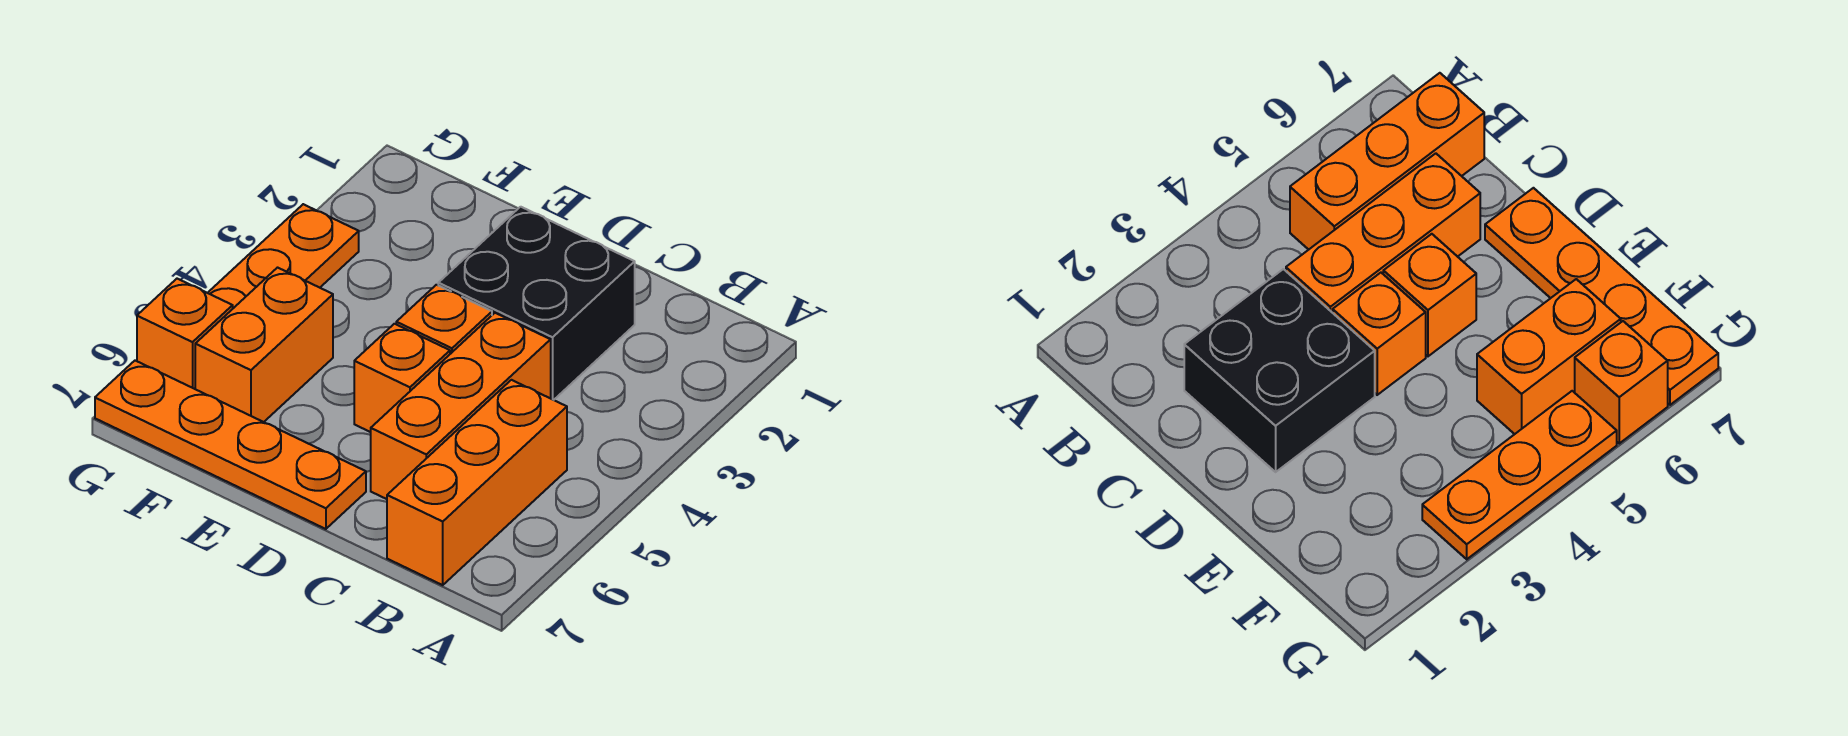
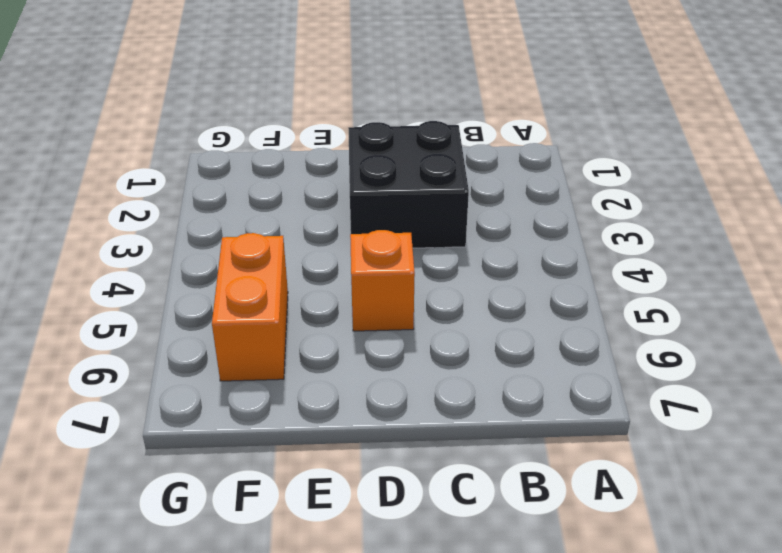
none -> orange 1x3 brick [387,380,567,585]
none -> orange 1x3 brick [371,313,551,499]

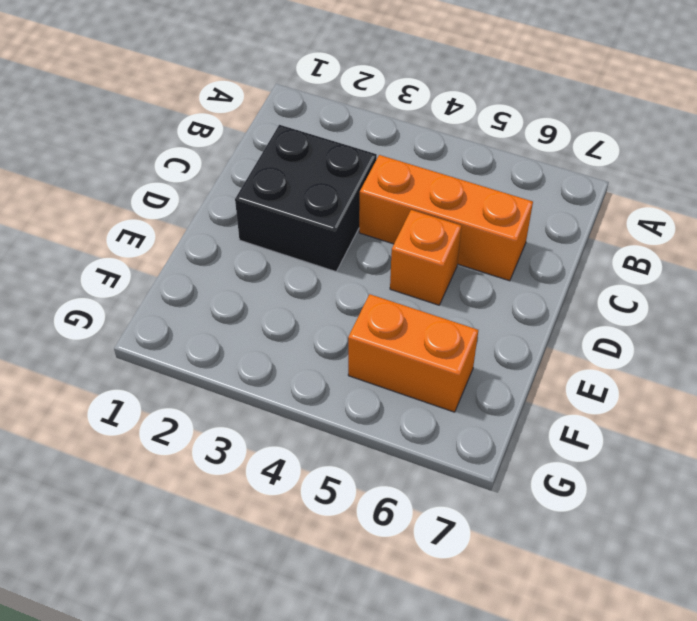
none -> orange 1x3 brick [387,380,567,585]
none -> orange 1x1 brick [396,285,492,354]

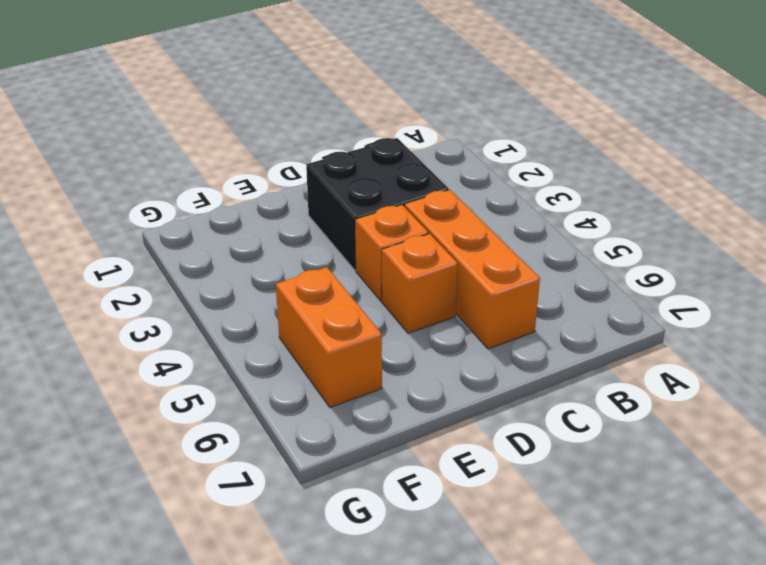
none -> orange 1x3 brick [387,380,567,585]
none -> orange 1x4 plate [95,361,366,529]

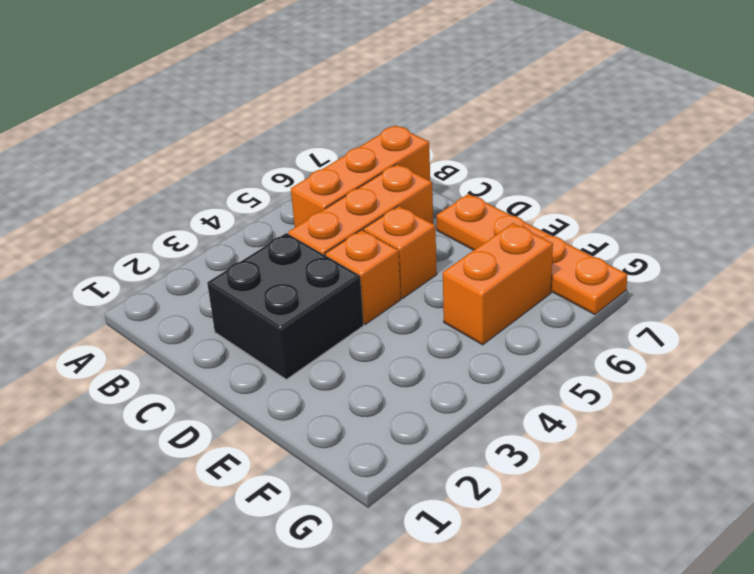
none -> orange 1x3 plate [208,204,359,308]
none -> orange 1x1 brick [137,279,233,389]

